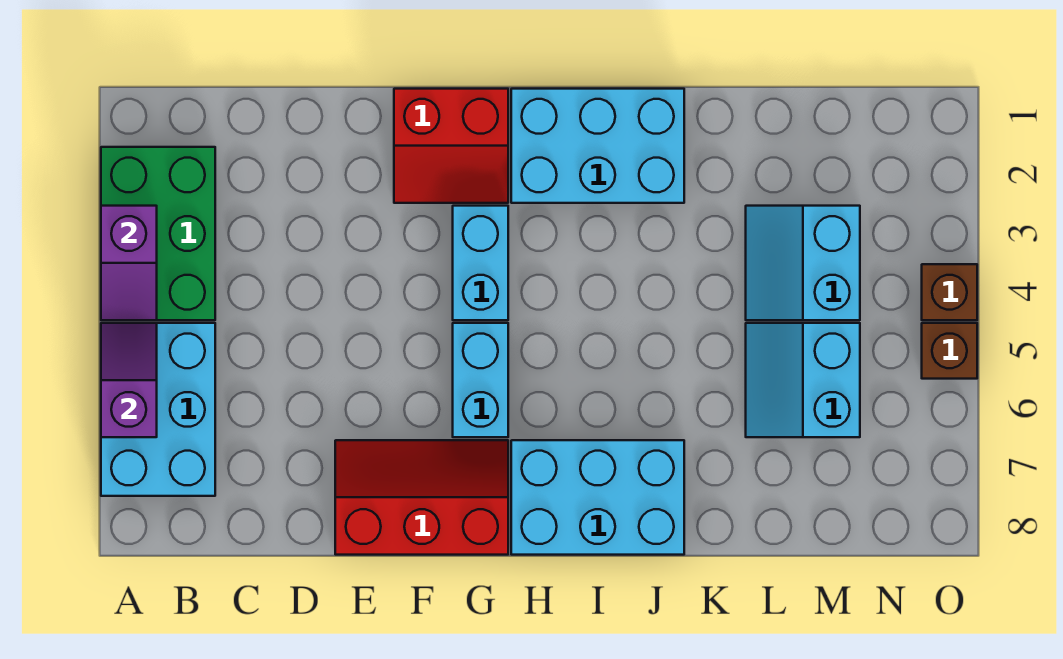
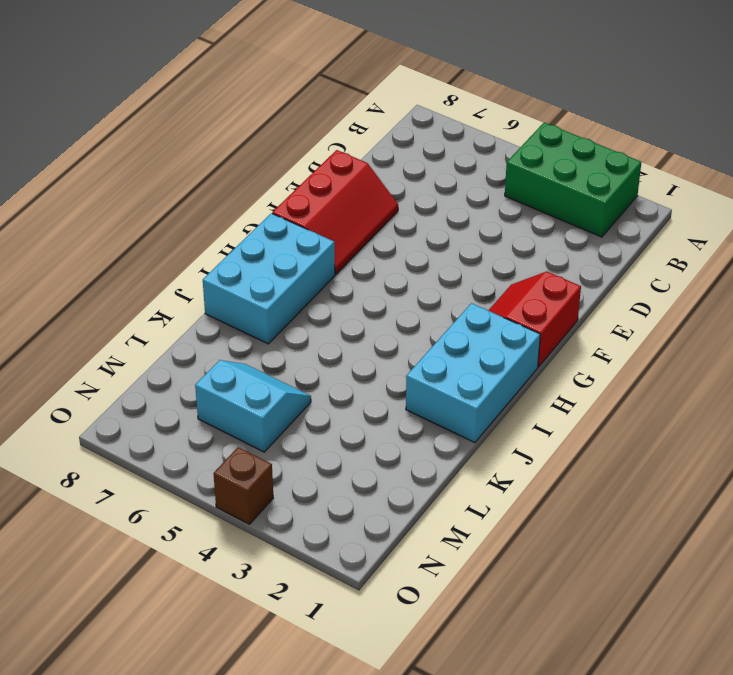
none -> cyan 2x3 brick [101,323,215,496]
none -> cyan 1x2 brick [453,206,508,320]
none -> cyan 1x2 brick [453,323,508,437]

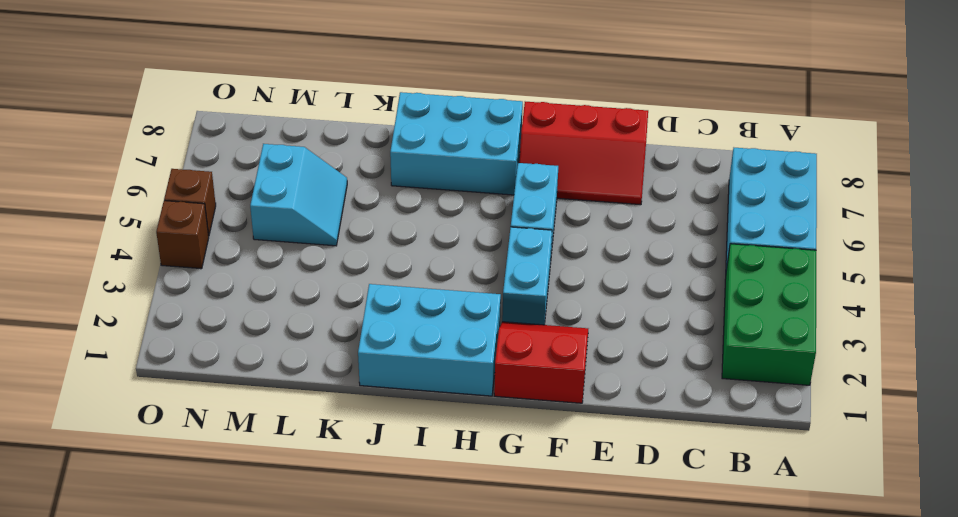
none -> cyan 2x2 slope [746,206,860,320]
none -> purple 1x2 slope [101,206,157,320]
none -> purple 1x2 slope [101,323,157,437]

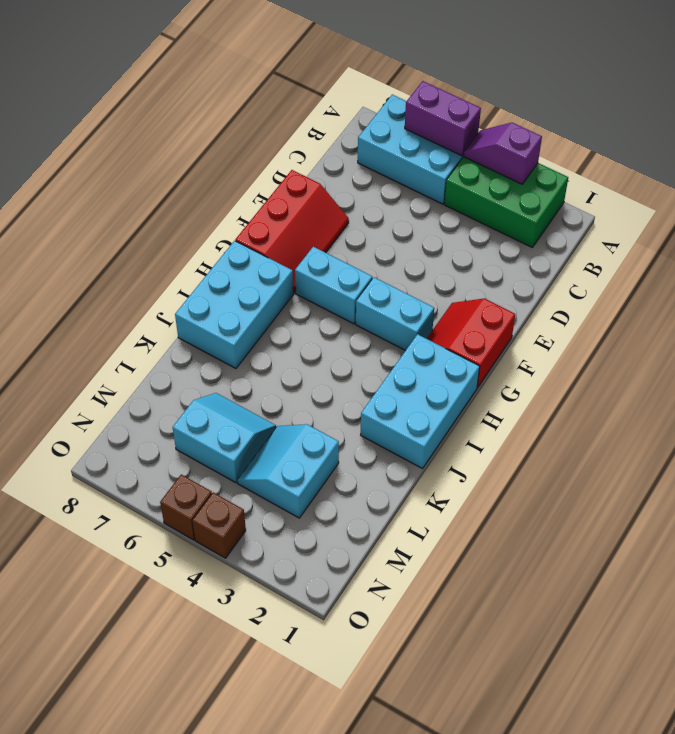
purple 1x2 brick [405,81,481,156] -> purple 1x2 slope [101,323,157,437]
cyan 2x2 slope [237,424,339,518] -> cyan 2x2 slope turned to [746,206,860,320]

